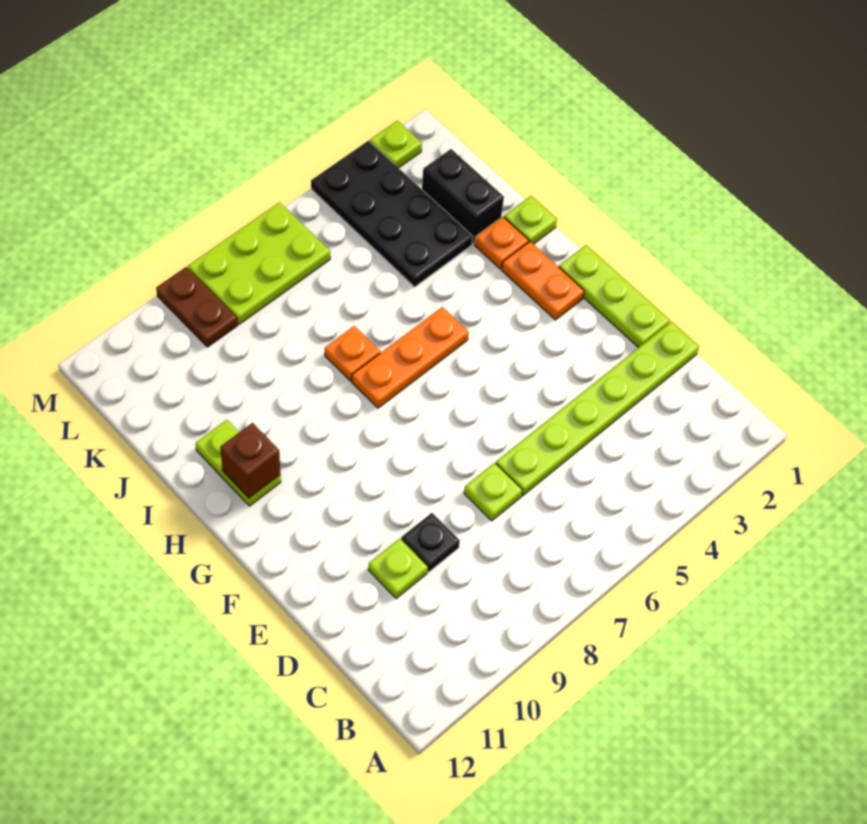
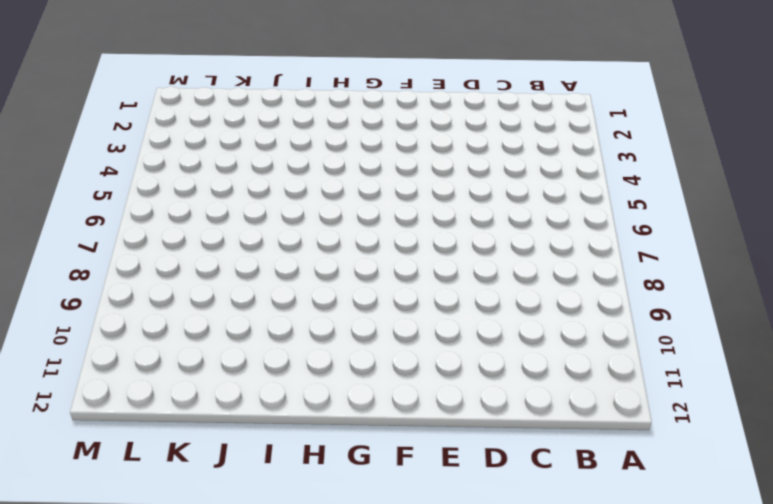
none -> lime 1x6 plate [496,322,699,496]
none -> lime 1x1 plate [464,463,522,521]
none -> black 1x1 plate [401,513,460,572]

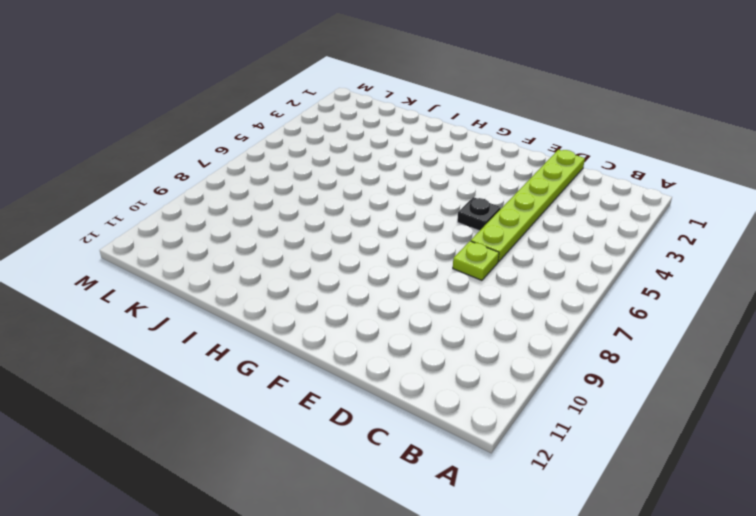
black 1x1 plate [457,197,501,231] -> black 1x1 plate moved to [401,513,460,572]
none -> lime 1x1 plate [368,538,428,599]
none -> lime 1x3 plate [559,245,670,348]
none -> orange 1x2 plate [502,242,584,320]

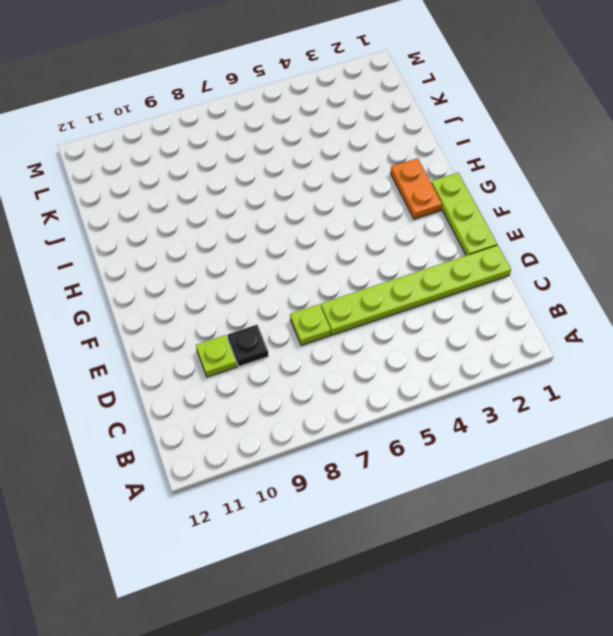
none -> orange 1x3 plate [352,307,469,408]
none -> lime 1x2 plate [196,420,281,506]
none -> lime 1x1 plate [504,196,557,244]

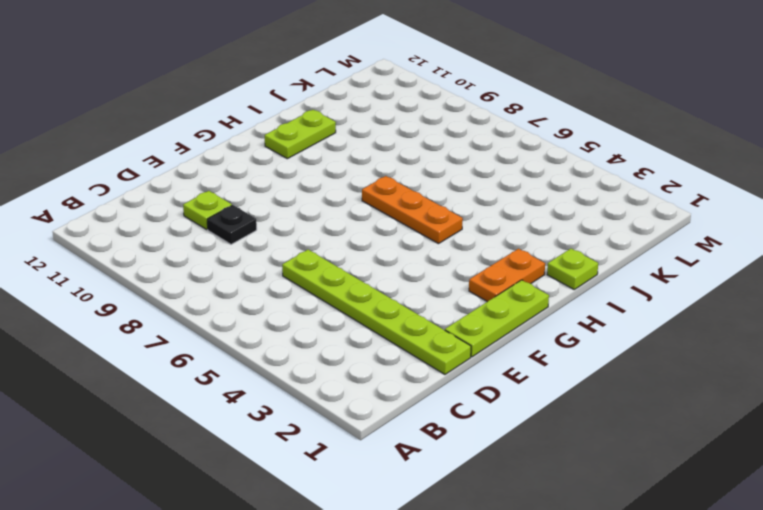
none -> lime 1x1 plate [464,463,522,521]
none -> orange 1x1 plate [475,217,529,269]
none -> orange 1x1 plate [325,326,380,381]

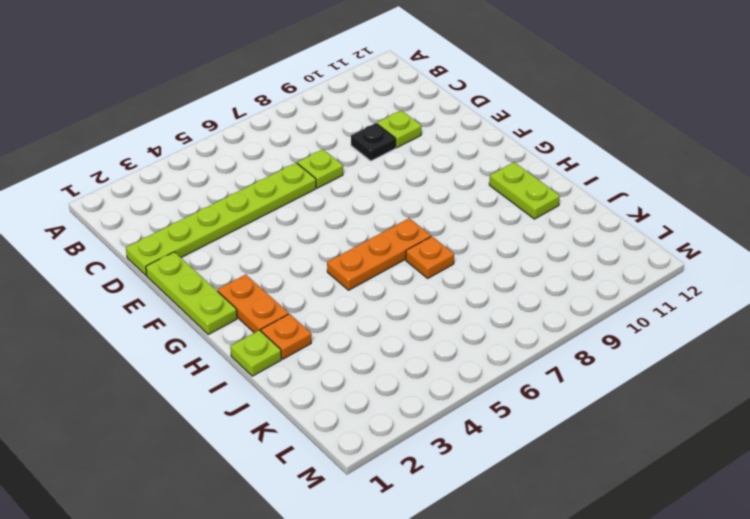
none -> black 1x2 brick [422,149,504,244]
none -> black 2x4 plate [311,141,473,287]
none -> lime 2x3 plate [188,202,330,324]

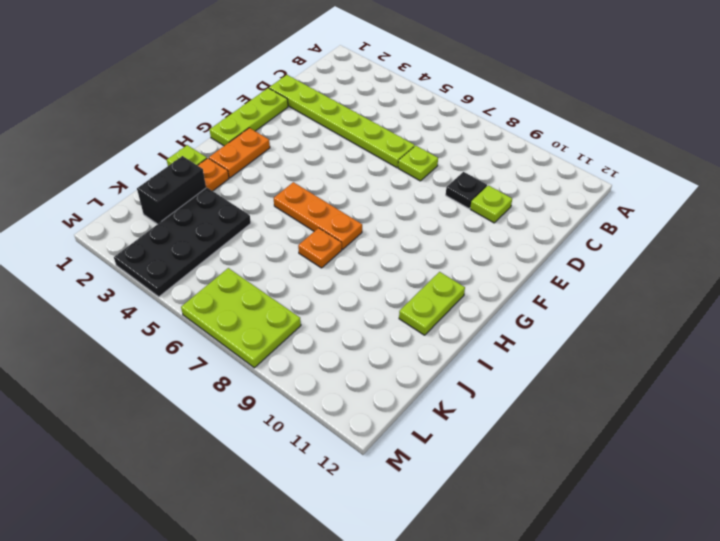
none -> brown 1x2 plate [156,267,238,347]
none -> lime 1x1 plate [370,121,422,168]
none -> brown 1x1 brick [220,423,280,498]

